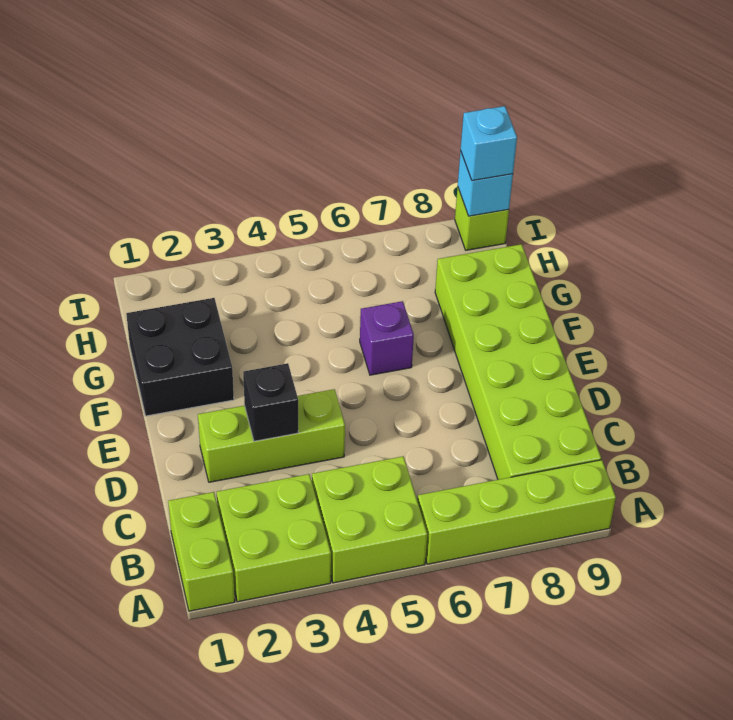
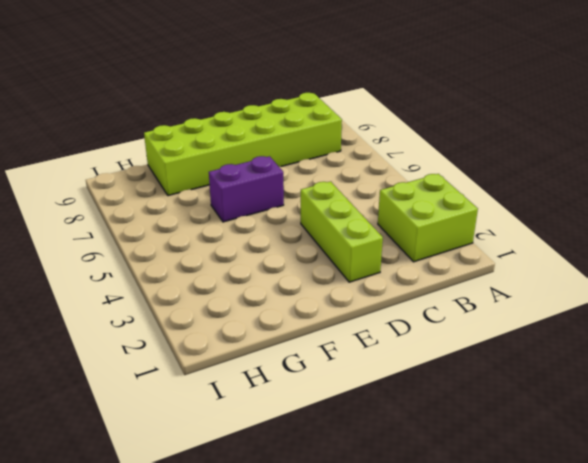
purple 1x2 brick [209,156,284,222] -> purple 1x1 brick [360,301,414,375]
none -> lime 1x2 brick [168,492,235,611]
none -> lime 2x2 brick [312,456,427,583]
none -> lime 1x4 brick [417,460,616,564]

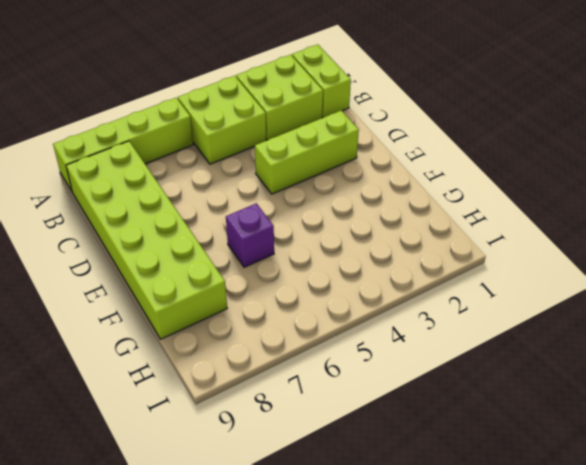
none -> black 2x2 brick [126,298,234,416]
none -> lime 1x1 brick [455,187,509,250]
none -> black 1x1 brick [243,363,298,441]

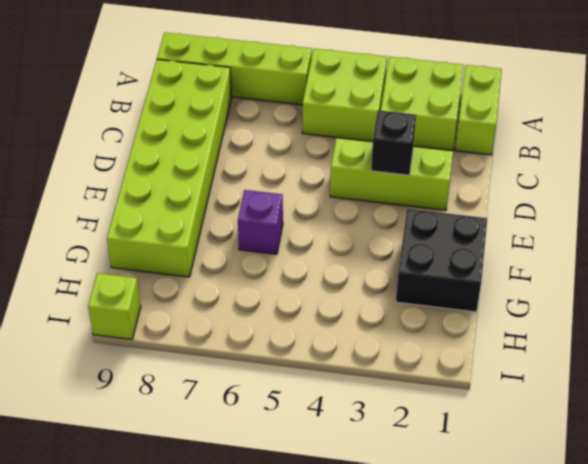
none -> cyan 1x1 brick [458,150,513,216]
none -> cyan 1x1 brick [461,106,517,181]

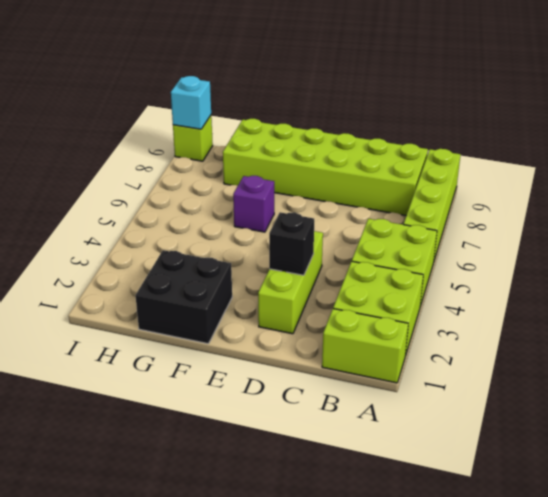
none -> cyan 1x1 brick [461,106,517,181]

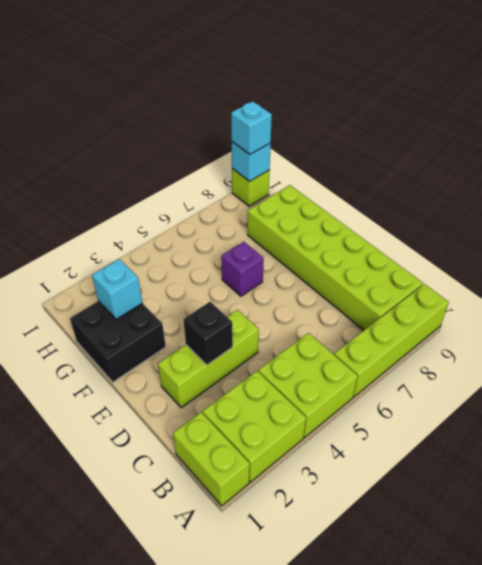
cyan 1x1 brick [92,259,142,319] -> none

